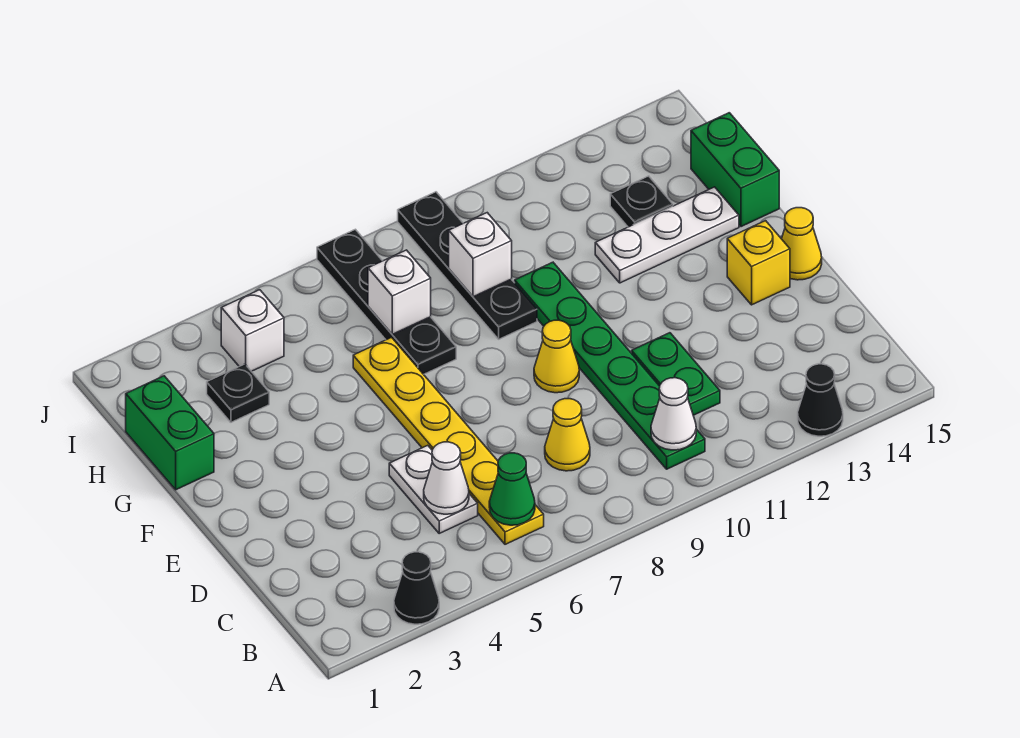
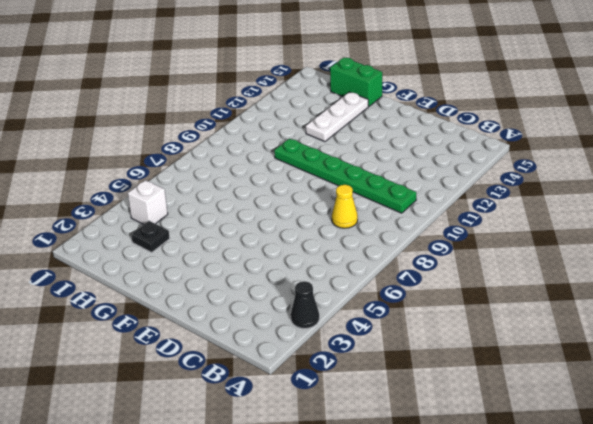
none -> black 1x1 cone [798,364,843,436]
none -> yellow 1x6 plate [353,337,544,544]
none -> white 1x2 plate [389,445,478,533]

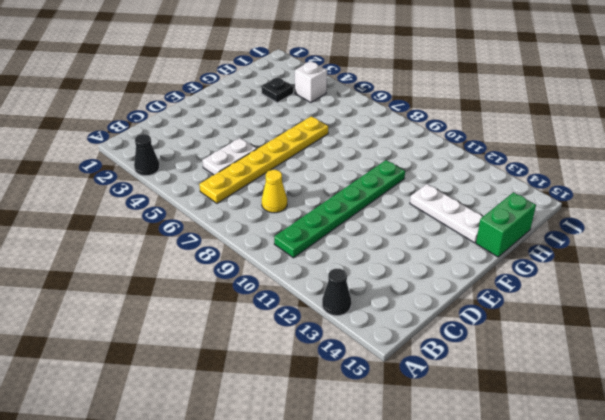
none -> green 1x2 plate [632,333,720,415]
none -> yellow 1x1 cone [534,320,579,393]
none -> yellow 1x1 brick [727,221,790,305]

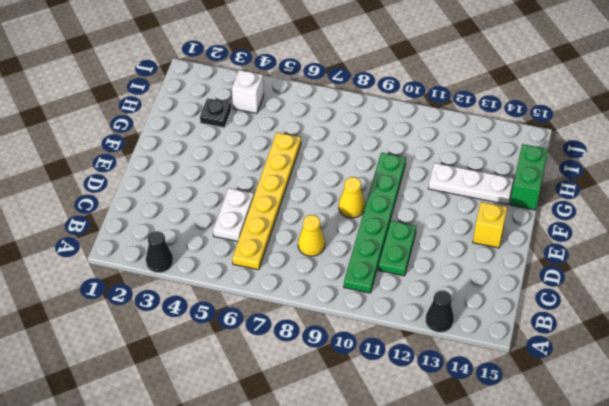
none -> yellow 1x1 cone [782,208,822,280]
none -> green 1x2 brick [126,376,214,490]
none -> black 1x4 plate [317,229,456,374]

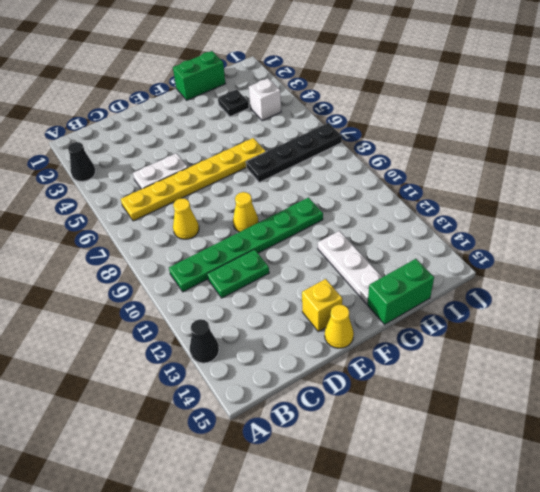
none -> black 1x4 plate [398,192,537,339]
none -> black 1x1 plate [610,176,673,227]
none -> green 1x1 cone [489,453,535,525]

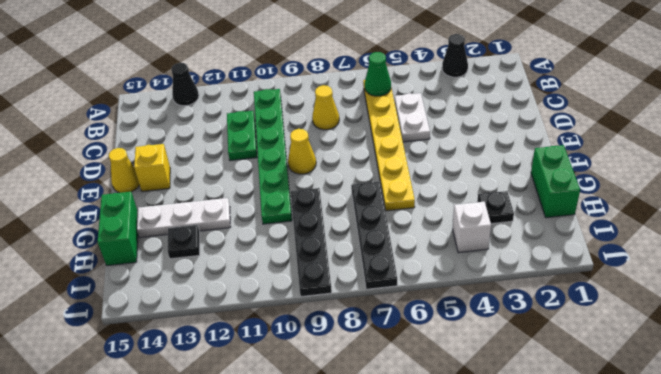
none -> white 1x1 cone [651,378,696,450]
none -> white 1x1 cone [424,442,469,514]
none -> white 1x1 brick [368,250,431,334]

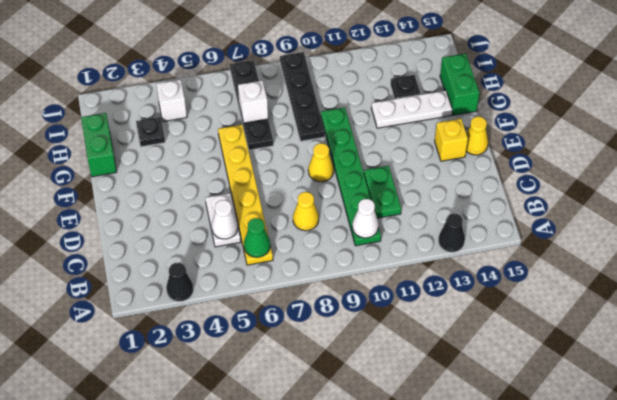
none -> white 1x1 brick [449,213,512,297]

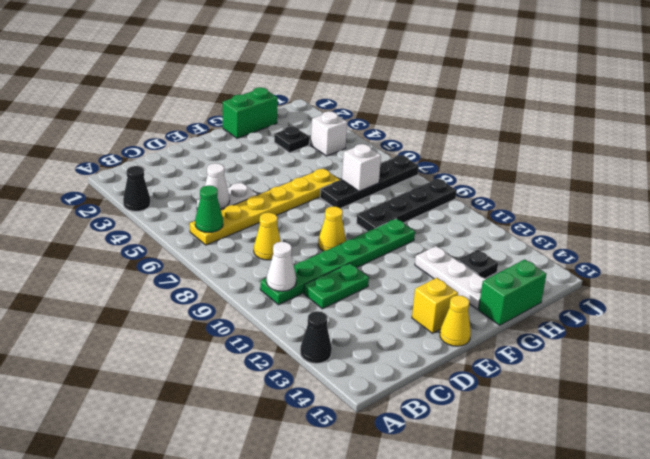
none -> white 1x1 brick [449,213,512,297]

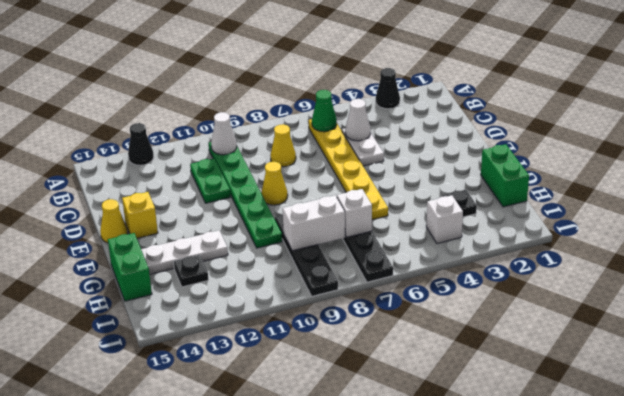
white 1x2 brick [282,195,345,251] -> white 1x1 brick [449,213,512,297]

